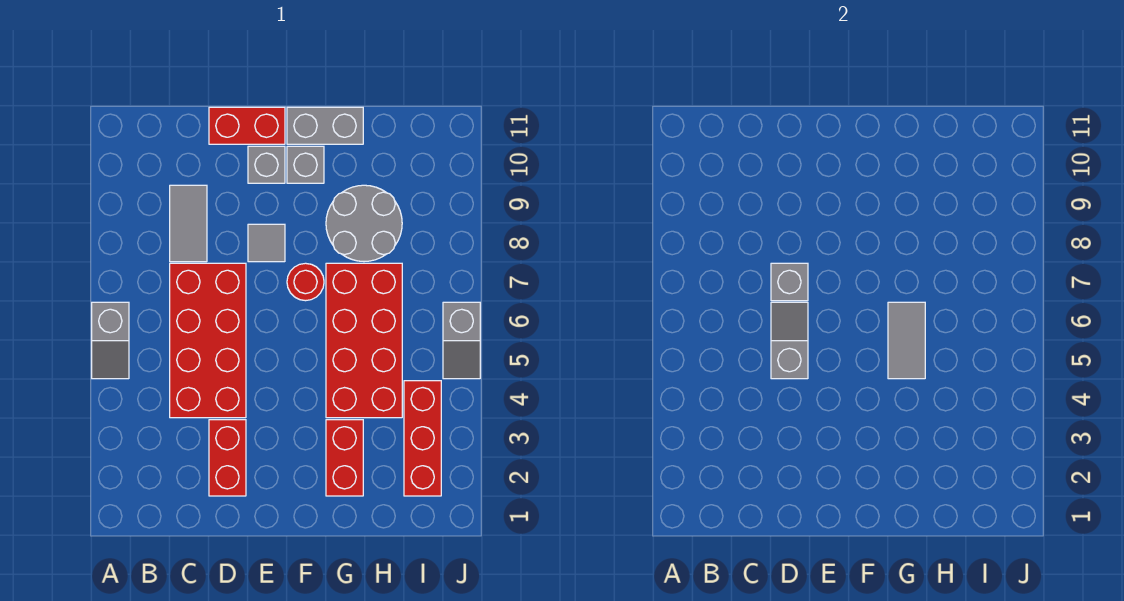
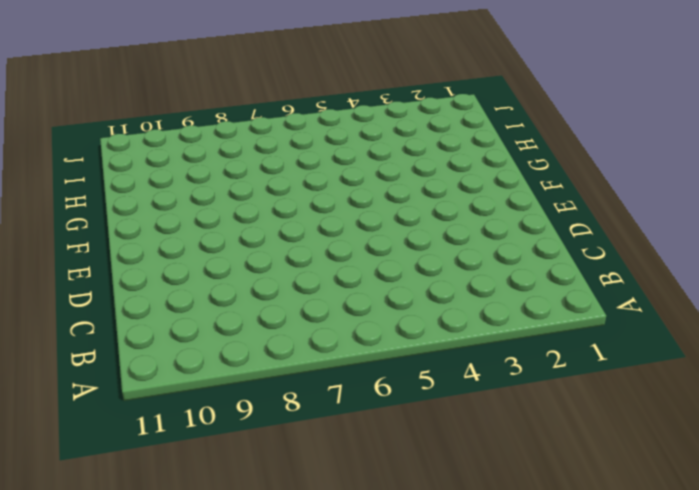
none -> grey 1x2 slope [92,302,129,379]
none -> red 2x4 brick [170,263,246,418]
none -> grey 1x2 tile [170,185,207,262]

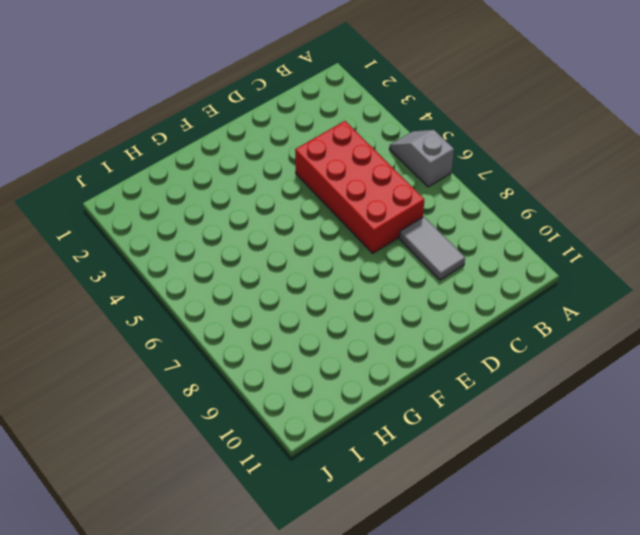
none -> red 1x2 brick [209,420,246,496]
none -> red 1x2 brick [209,107,285,144]
none -> grey 1x1 tile [248,224,285,262]

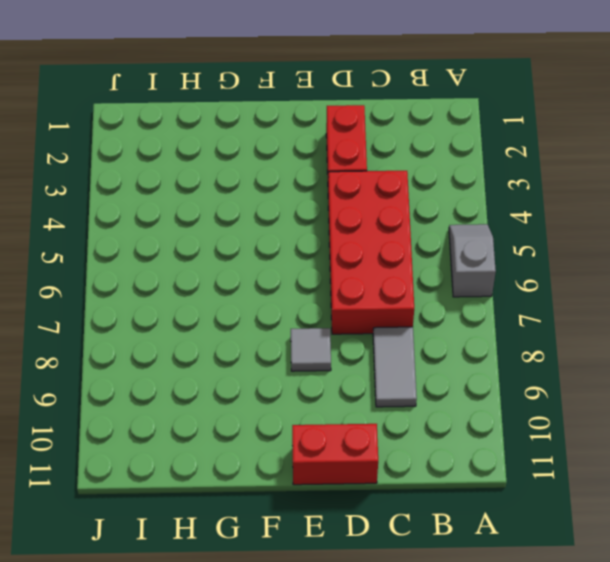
none -> grey 1x1 brick [248,146,285,183]
none -> red 1x1 round brick [287,263,324,301]
none -> grey 1x1 brick [287,146,324,183]

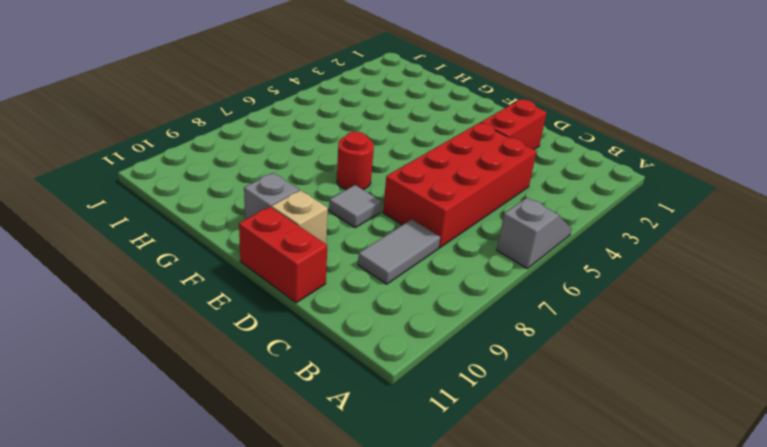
tan 1x1 brick [271,190,328,244] -> grey 1x1 brick [248,146,285,183]
none -> grey 1x2 brick [287,107,363,144]
none -> red 1x2 brick [326,420,363,496]
none -> red 2x4 brick [326,263,402,418]

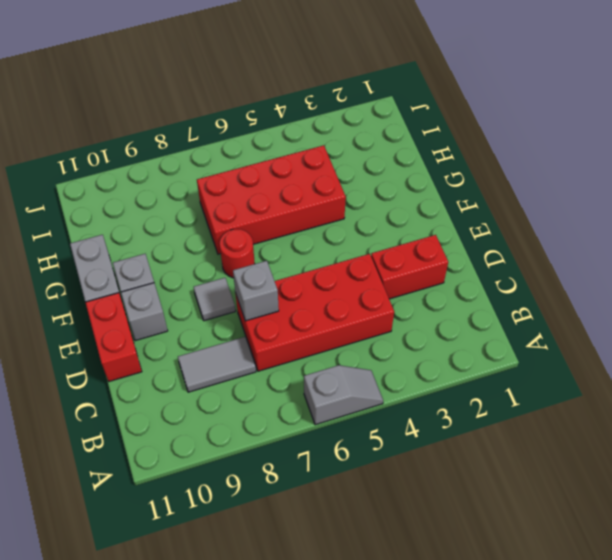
none -> red 1x2 brick [326,420,363,496]
none -> grey 2x2 round brick [326,185,402,262]
none -> red 1x3 brick [404,381,441,496]

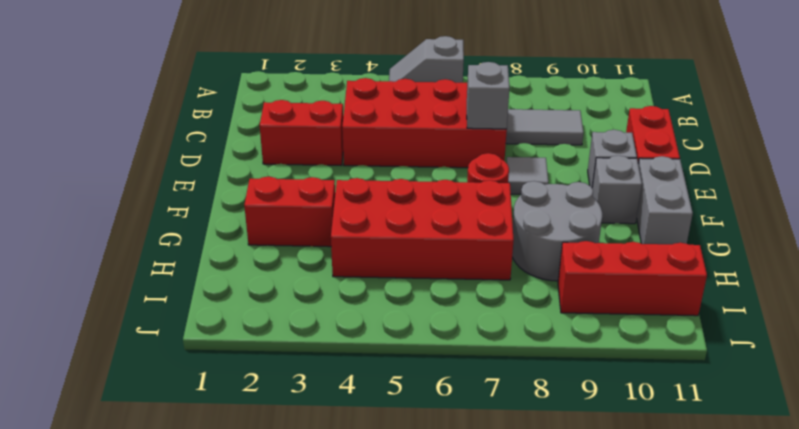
red 1x3 brick [558,241,707,316] -> red 1x3 brick moved to [404,381,441,496]
none -> grey 1x2 slope [443,302,480,379]
none -> grey 1x2 slope [771,302,808,379]
none -> grey 1x2 tile [888,302,925,379]

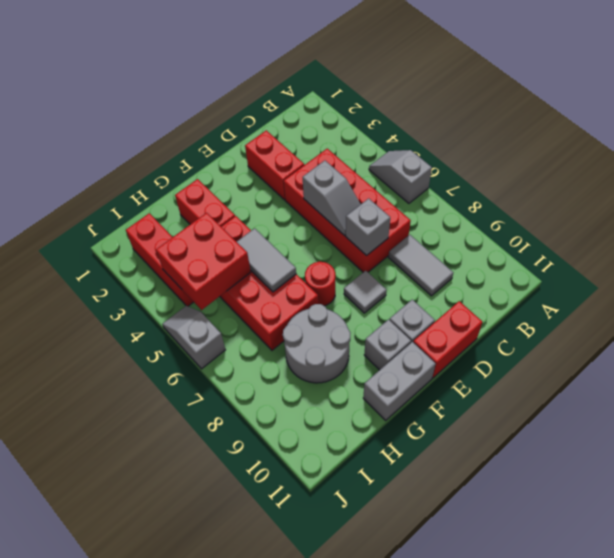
red 2x2 brick [156,213,251,310] -> none

